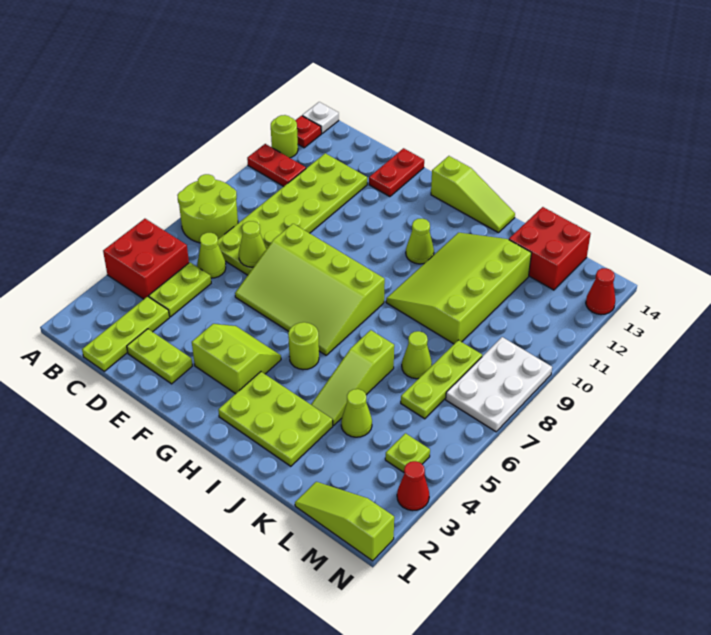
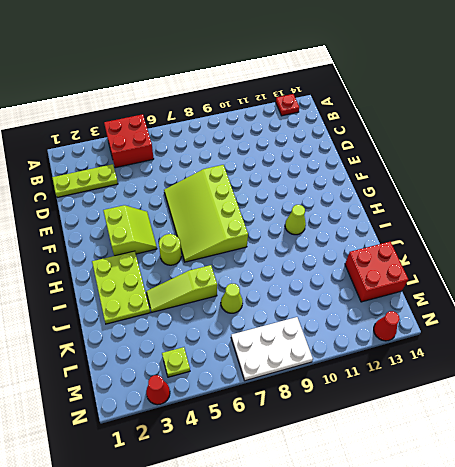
none -> lime 2x2 round brick [177,174,238,243]
none -> red 1x2 plate [247,144,306,187]
none -> lime 1x1 round brick [271,115,298,158]
none -> white 1x1 plate [302,102,339,134]

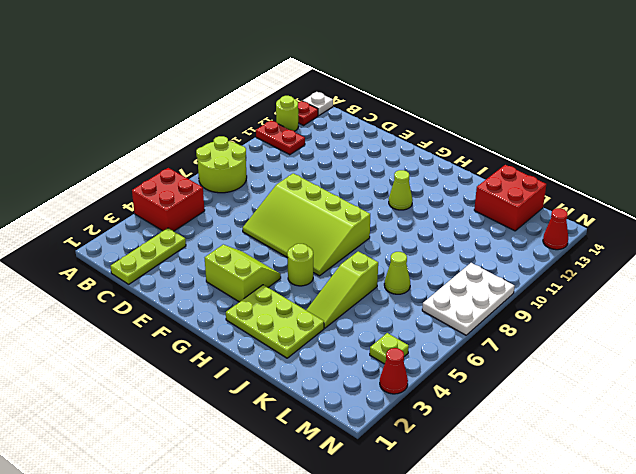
none -> lime 1x2 plate [149,263,211,317]
none -> lime 1x1 cone [197,233,226,278]
none -> lime 2x6 plate [218,153,367,275]
none -> lime 1x2 plate [127,329,192,384]

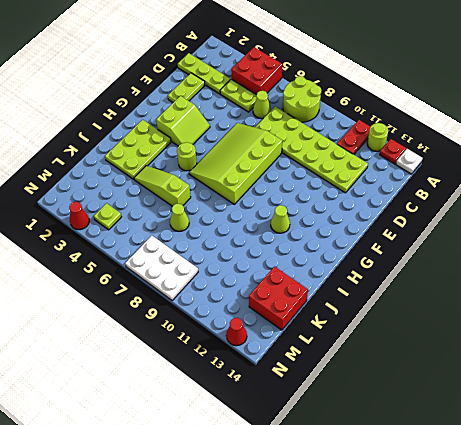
none -> red 1x2 plate [369,148,424,197]
none -> lime 1x3 slope [431,156,515,233]
none -> lime 3x4 slope [386,233,531,344]
none -> lime 1x1 cone [341,389,372,437]

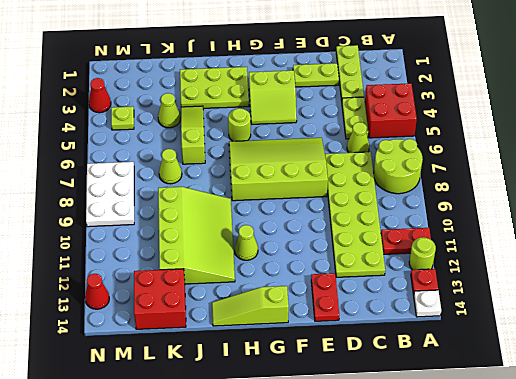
none -> lime 1x3 slope [295,482,394,561]
none -> lime 1x3 plate [401,340,482,419]
none -> lime 1x1 cone [239,221,266,267]

